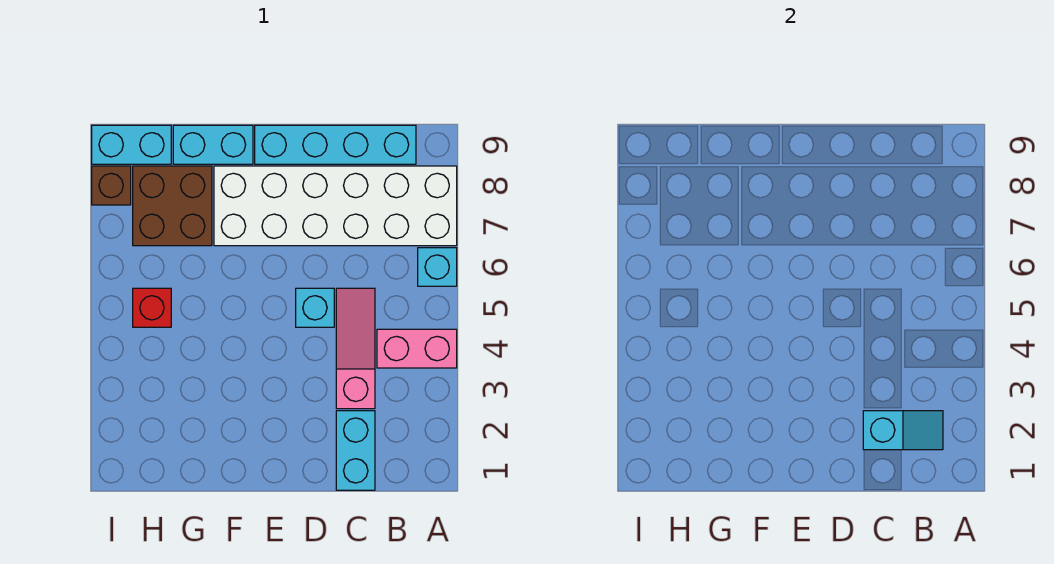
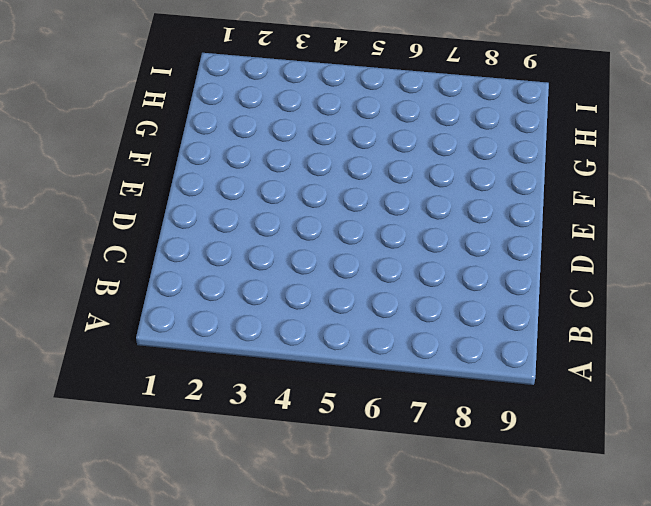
none -> pink 1x2 brick [377,329,457,368]
none -> cyan 1x1 brick [418,248,457,286]
none -> white 2x6 brick [214,166,457,246]

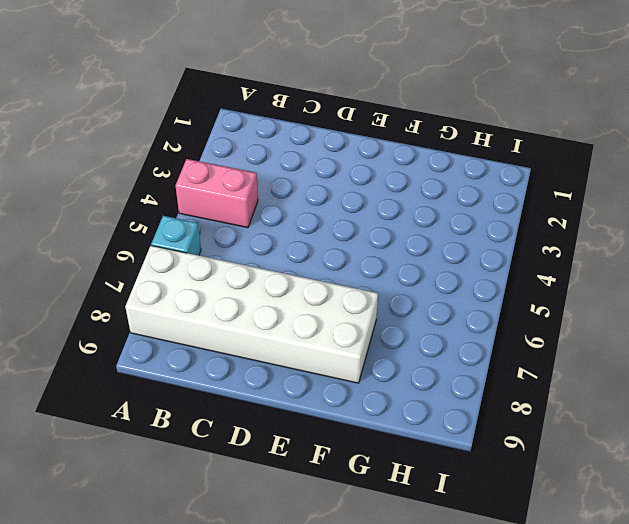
none -> cyan 1x4 brick [255,125,416,164]
none -> cyan 1x2 brick [336,411,375,490]
none -> pink 1x3 slope [336,288,375,409]

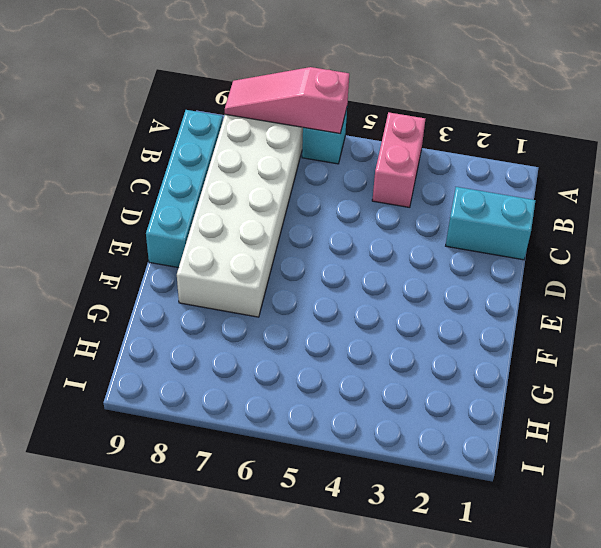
pink 1x3 slope [225,67,349,133] -> pink 1x3 slope moved to [336,288,375,409]
none -> cyan 1x1 brick [296,288,334,327]
none -> cyan 1x2 brick [173,125,253,164]
none -> brown 2x2 brick [133,166,212,246]

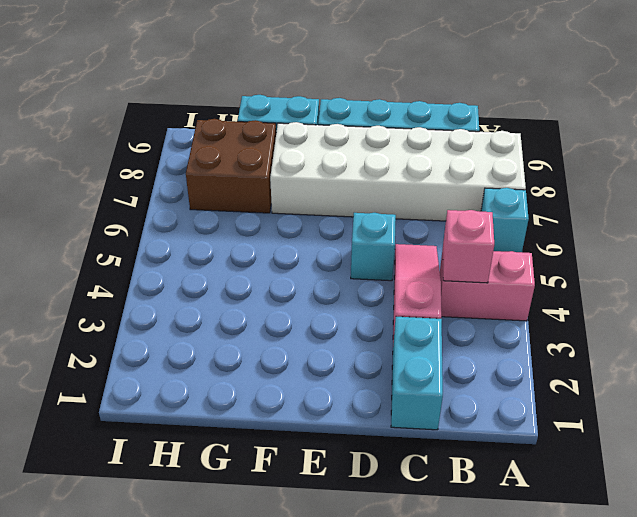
pink 1x1 brick [443,210,494,283] -> none
none -> red 1x1 brick [133,288,171,327]
none -> cyan 1x2 brick [92,125,171,164]
none -> brown 1x1 brick [92,166,131,205]

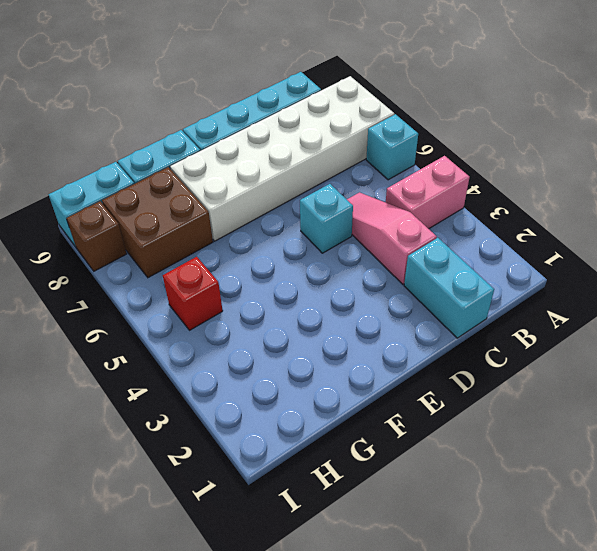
none -> cyan 1x2 slope [863,411,943,450]

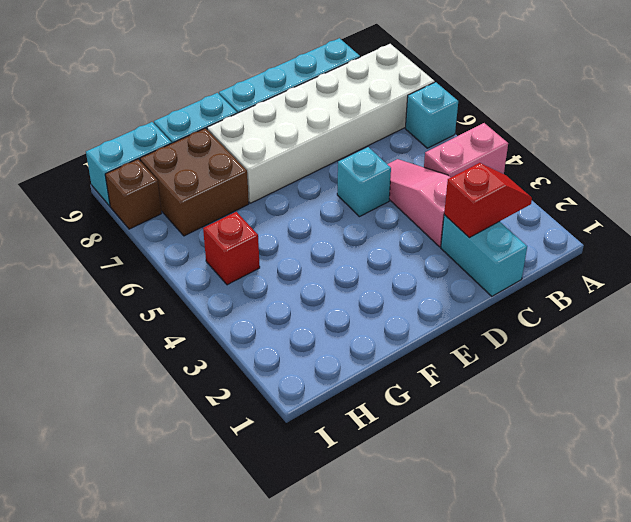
red 1x2 slope [444,163,532,238] -> cyan 1x2 slope [863,411,943,450]

